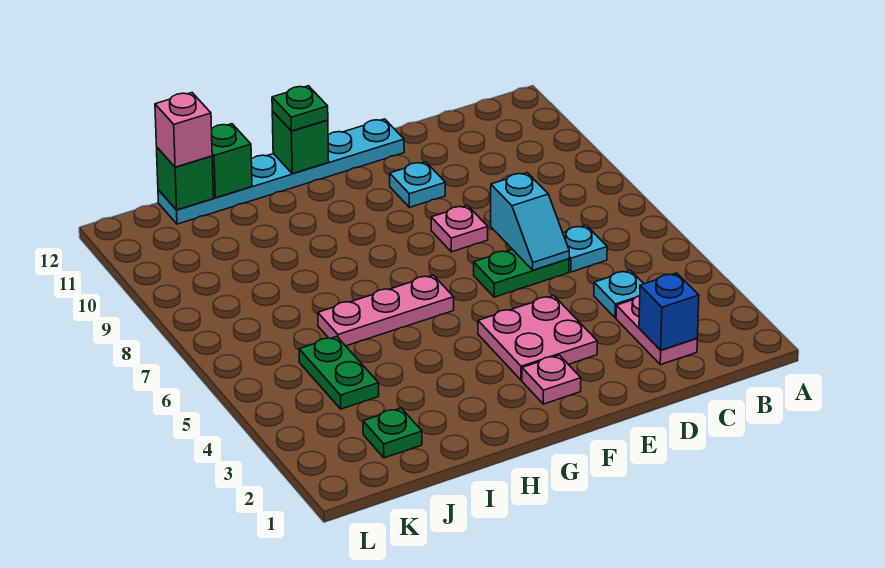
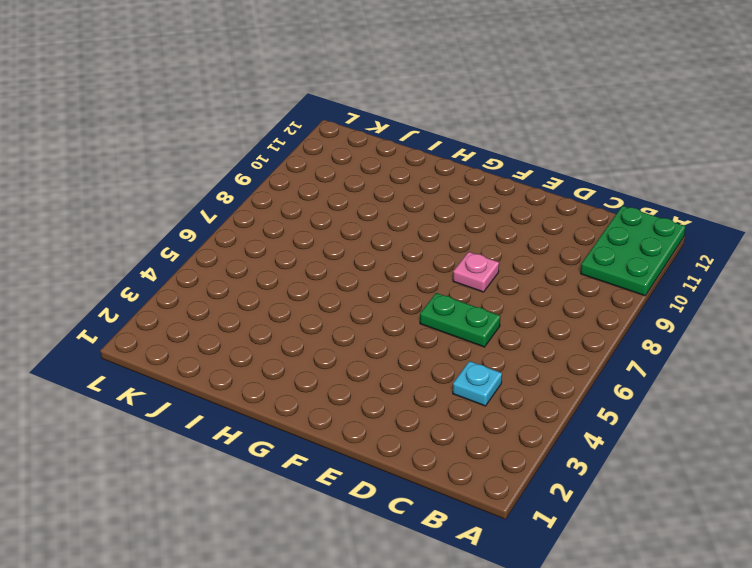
green 2x3 plate [581,206,686,296] -> none
none -> pink 1x2 plate [616,296,697,365]
none -> cyan 1x1 plate [563,225,607,272]
none -> pink 2x2 plate [478,296,597,380]

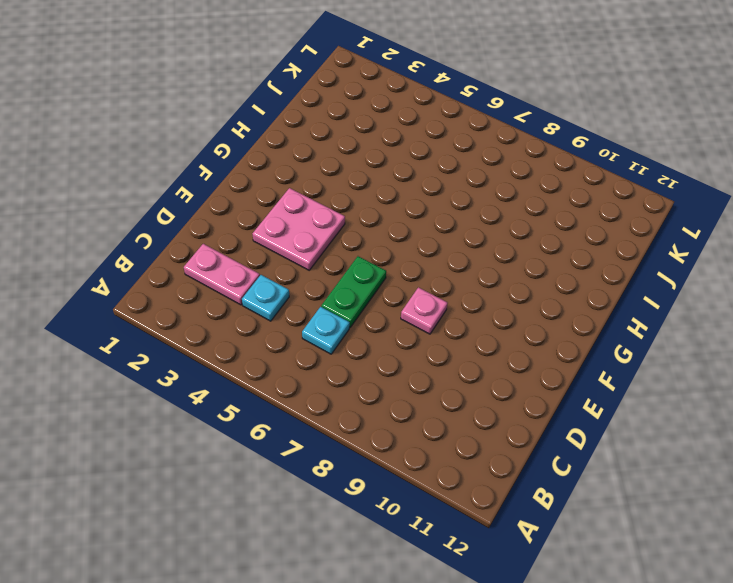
none -> cyan 1x1 plate [390,162,445,207]
none -> cyan 1x6 plate [158,119,404,224]
none -> pink 1x1 plate [522,355,581,404]

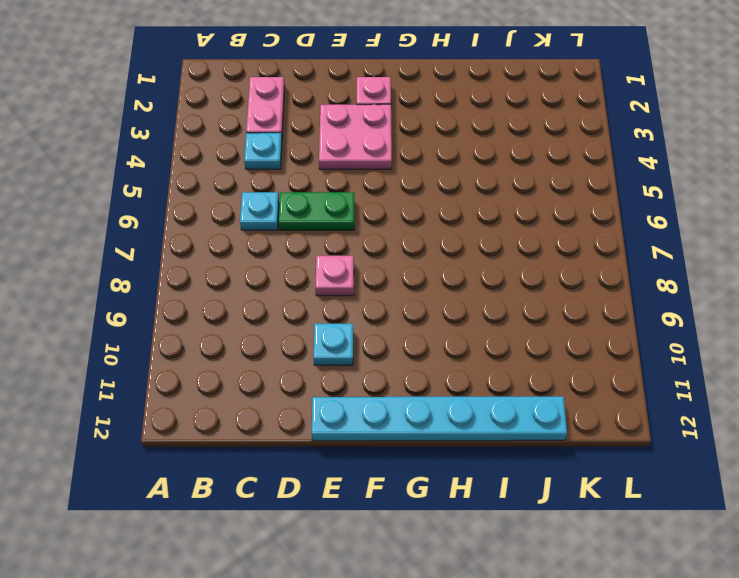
none -> pink 1x3 plate [318,275,454,346]
none -> green 1x1 plate [363,408,422,458]
none -> green 1x2 plate [299,337,379,409]

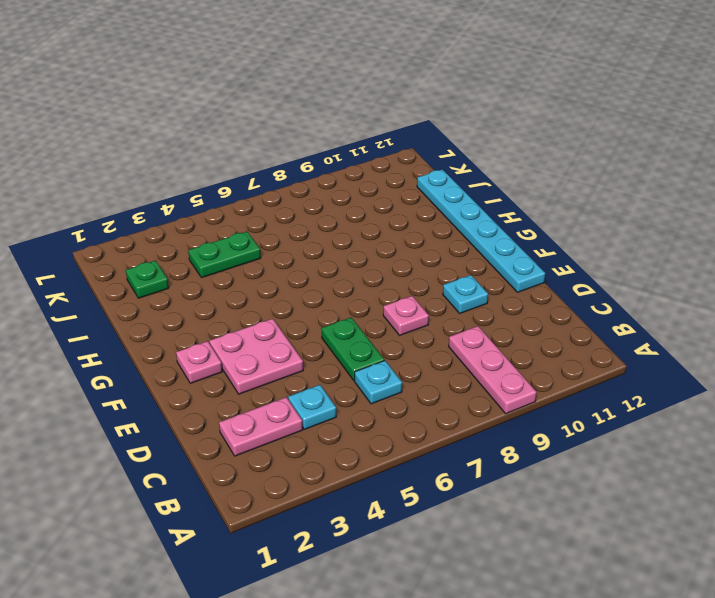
pink 1x3 plate [449,326,537,414] -> pink 1x3 plate moved to [318,275,454,346]
none -> blue 1x1 brick [639,273,699,350]
none -> cyan 1x2 slope [491,173,569,270]
none -> green 1x1 brick [272,111,329,174]

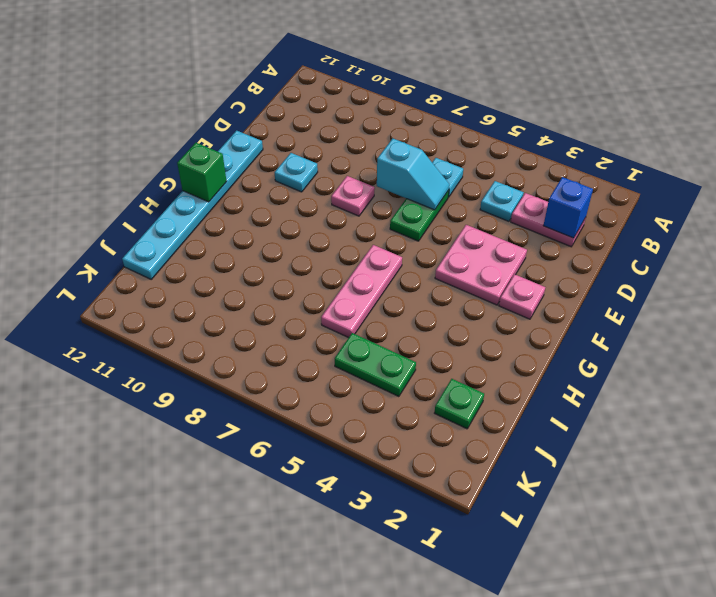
none -> green 1x1 brick [212,124,252,198]
none -> green 1x1 brick [157,148,213,210]
none -> green 1x1 plate [272,86,328,131]

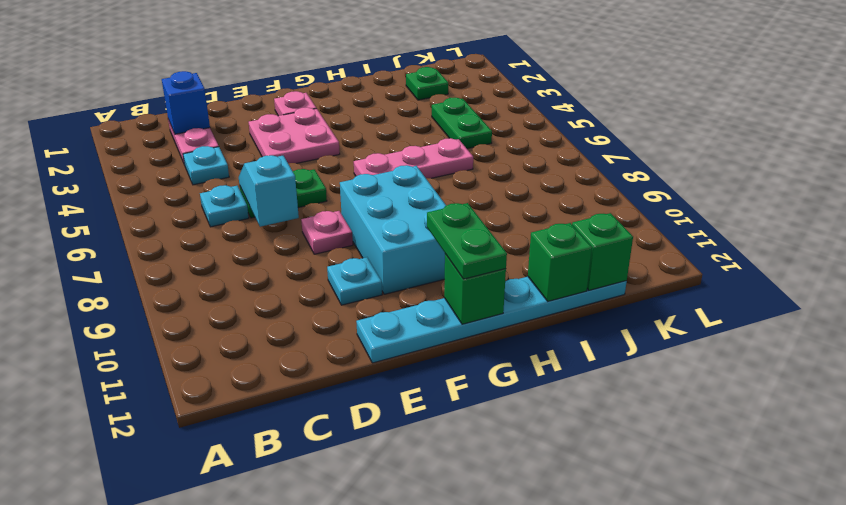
cyan 2x3 brick [340,165,446,294] -> none
green 1x2 plate [427,203,507,279] -> green 1x1 plate [272,86,328,131]
none -> pink 1x1 brick [155,93,212,167]

